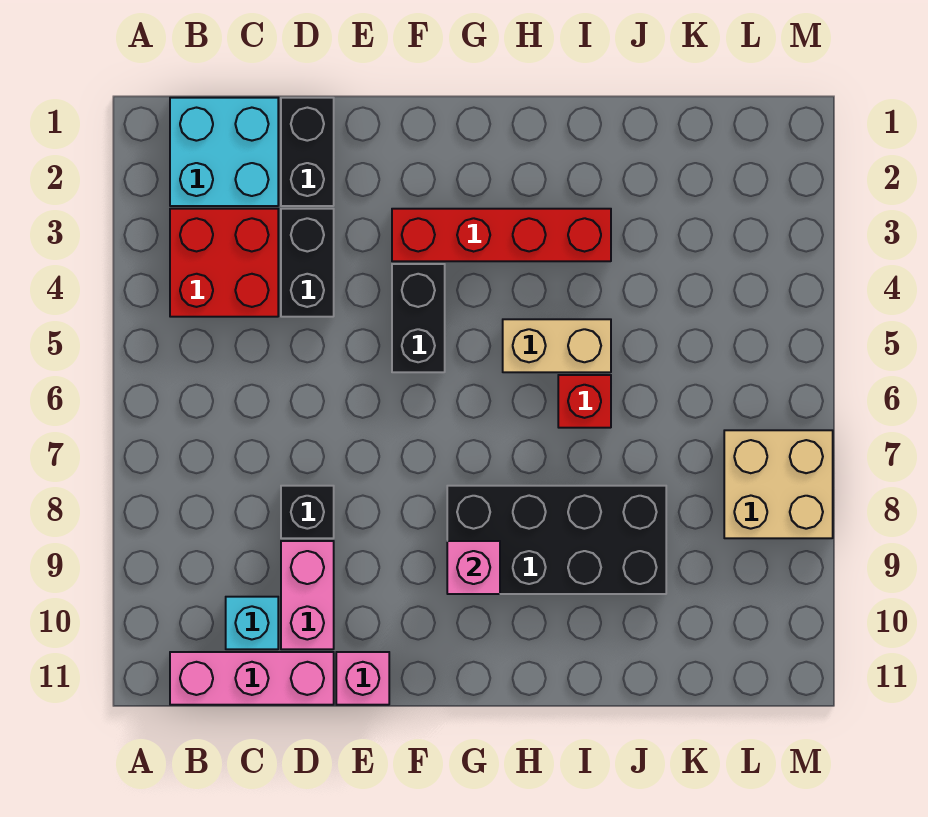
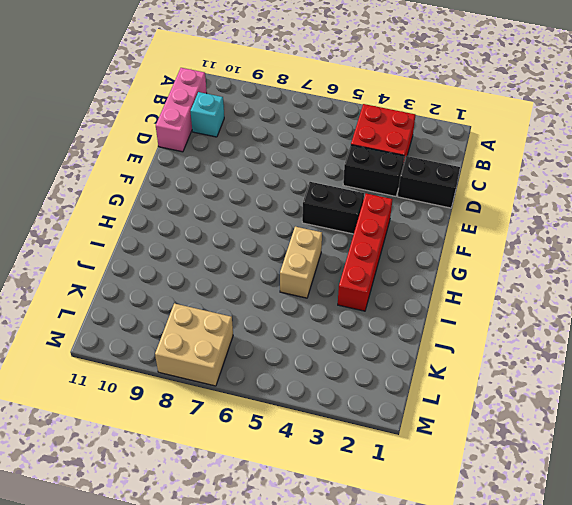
none -> cyan 2x2 brick [170,98,278,206]
none -> black 1x1 brick [281,486,334,538]
none -> pink 1x2 brick [281,541,334,649]

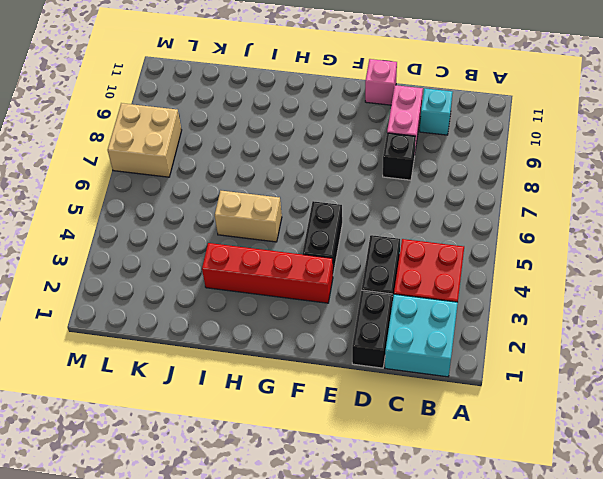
none -> pink 1x3 brick [170,652,334,705]
none -> black 2x4 brick [447,486,666,594]
none -> red 1x1 brick [558,375,611,428]

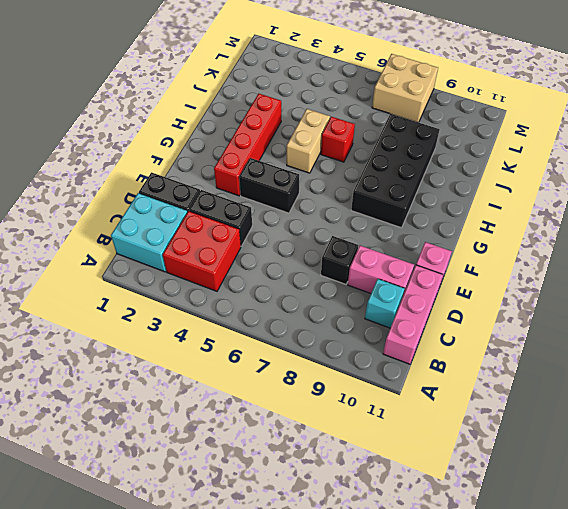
none -> pink 1x1 brick [447,541,500,594]

